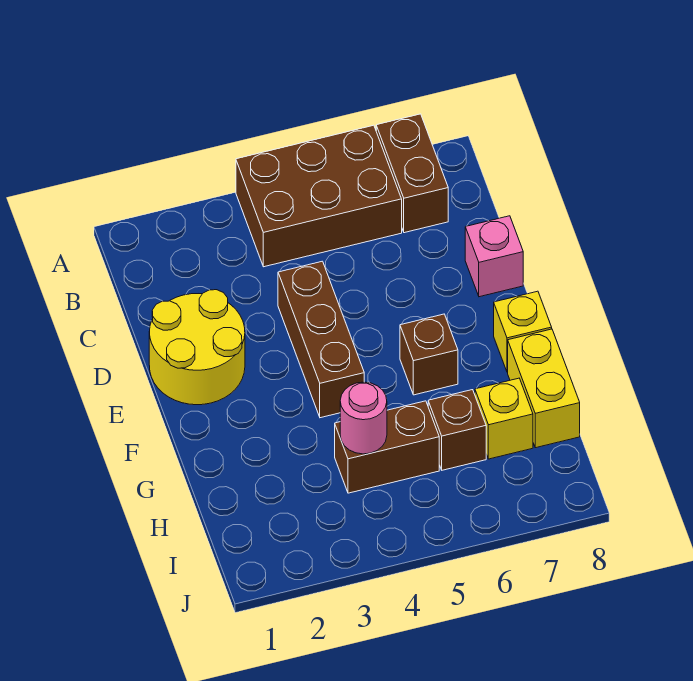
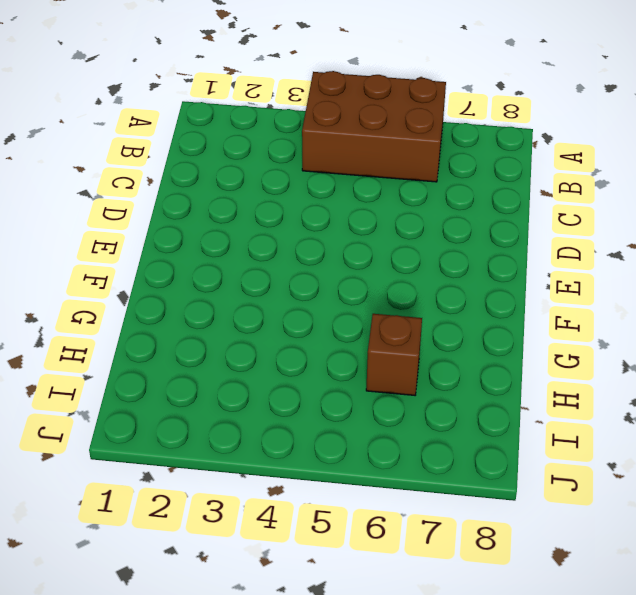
none -> brown 1x2 brick [376,114,448,233]
none -> yellow 2x2 round brick [149,290,245,405]
none -> brown 1x3 brick [278,261,364,418]

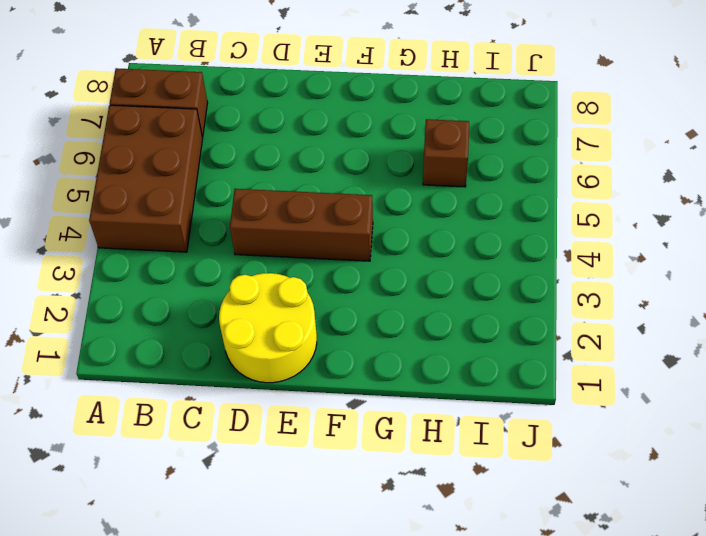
none -> pink 1x1 brick [465,216,523,297]
none -> brown 1x1 brick [400,314,458,395]
none -> yellow 1x1 brick [494,291,552,372]

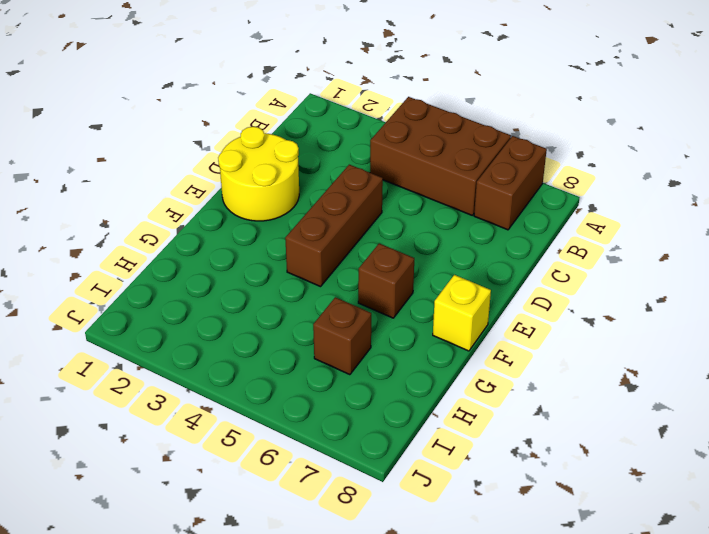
none -> pink 1x1 brick [465,216,523,297]
none -> yellow 1x2 brick [508,329,580,448]
none -> brown 1x2 brick [335,401,439,493]

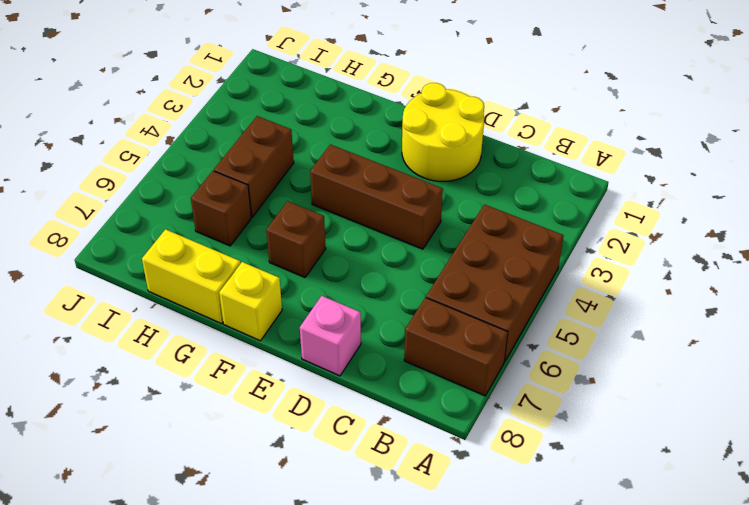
none -> yellow 1x1 brick [475,378,533,459]
none -> pink 1x1 round brick [340,382,387,454]

